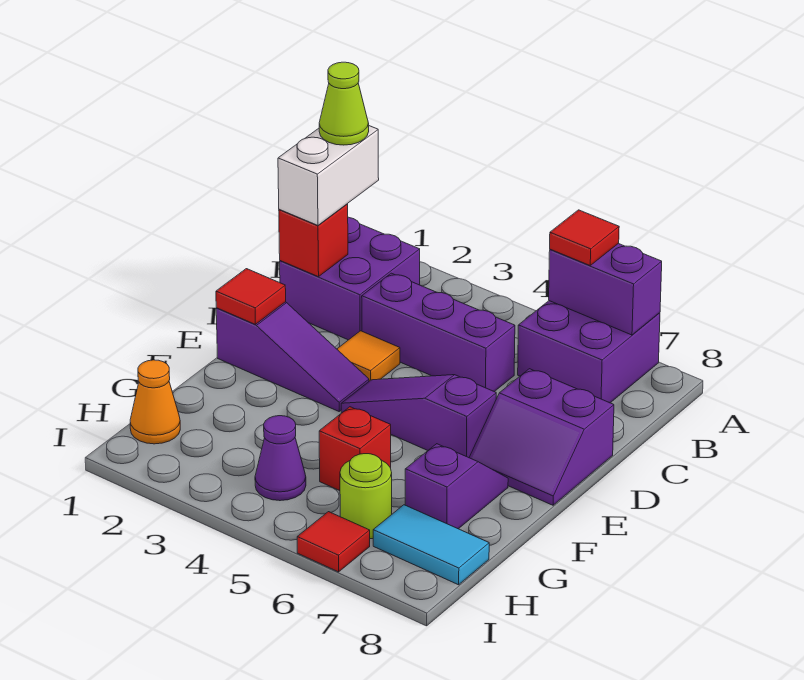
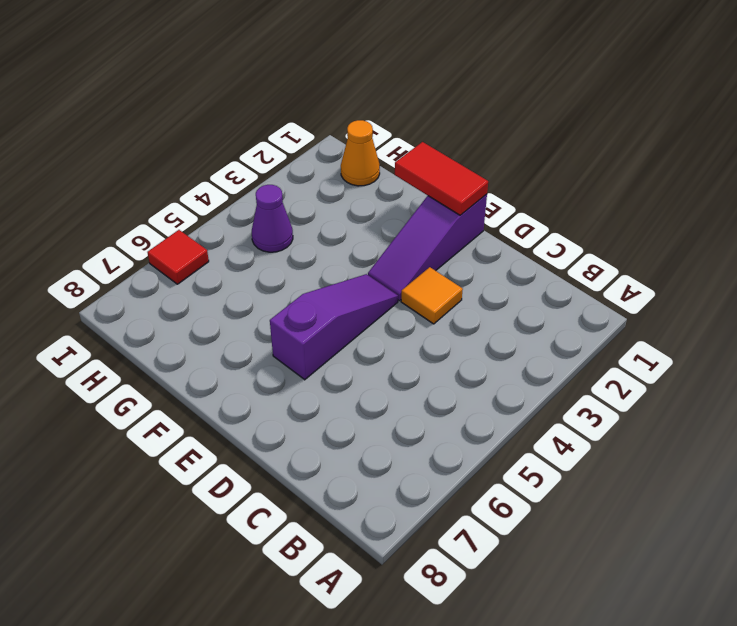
red 1x2 tile [395,142,488,215] -> red 1x1 tile [216,269,286,324]
none -> purple 2x2 brick [518,301,660,403]
none -> purple 2x2 brick [280,217,420,340]
none -> purple 1x3 brick [362,273,515,392]

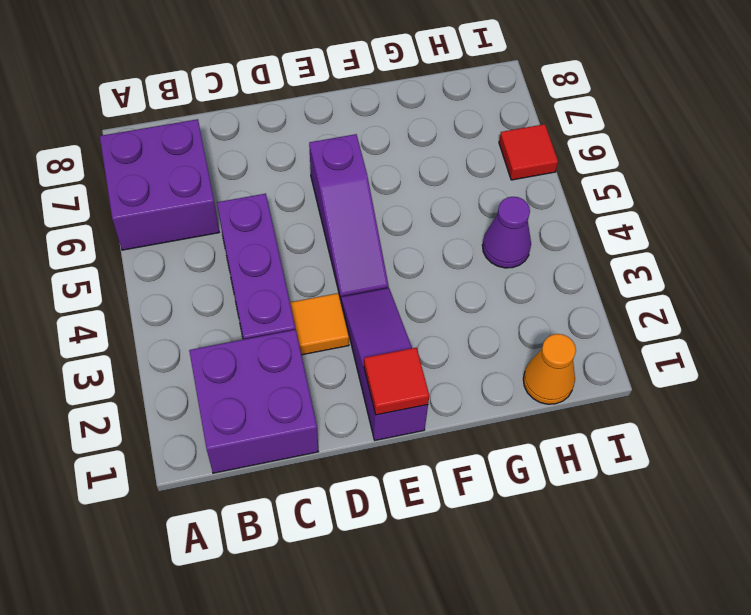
none -> purple 2x2 slope [469,369,614,505]
none -> purple 1x2 slope [405,444,508,529]
none -> red 1x1 brick [319,407,391,491]

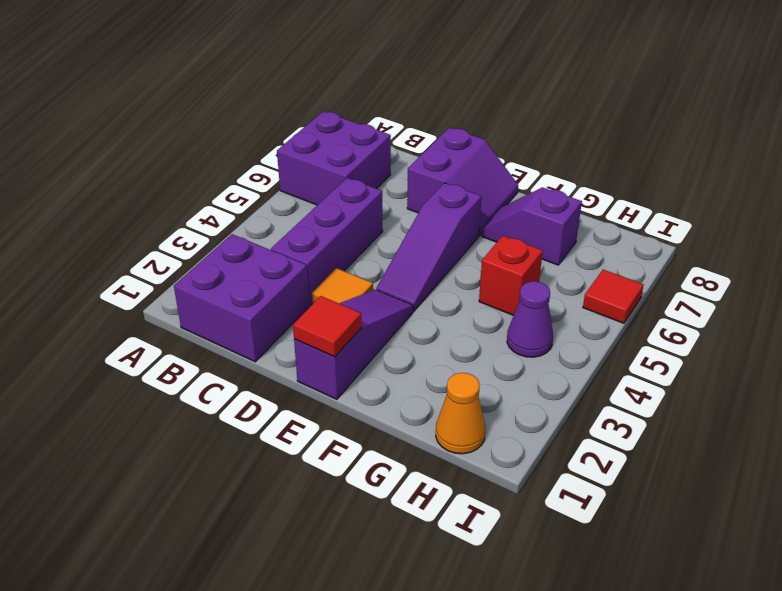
none -> lime 1x1 round brick [340,454,392,539]
none -> cyan 1x2 tile [373,505,489,585]
none -> purple 1x2 brick [549,244,662,335]

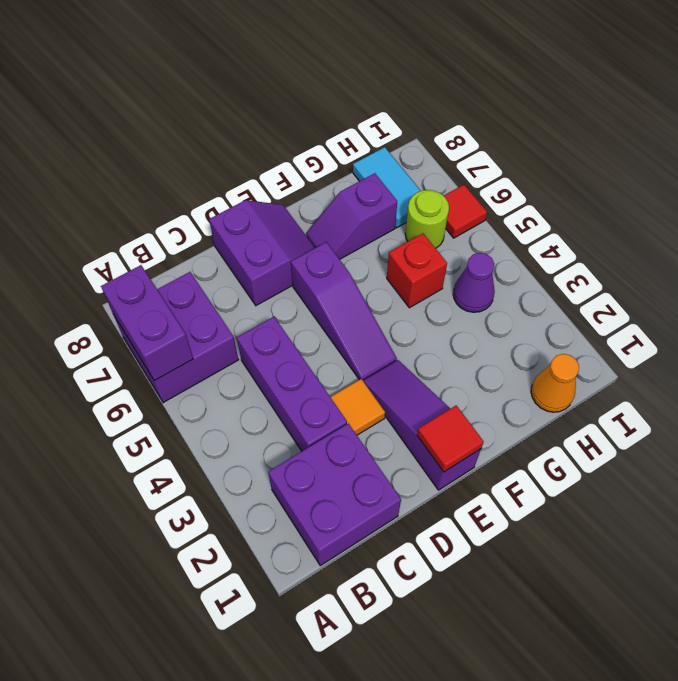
none -> red 1x1 brick [279,204,348,277]
none -> red 1x1 tile [550,210,619,265]
none -> white 1x2 brick [278,126,379,225]

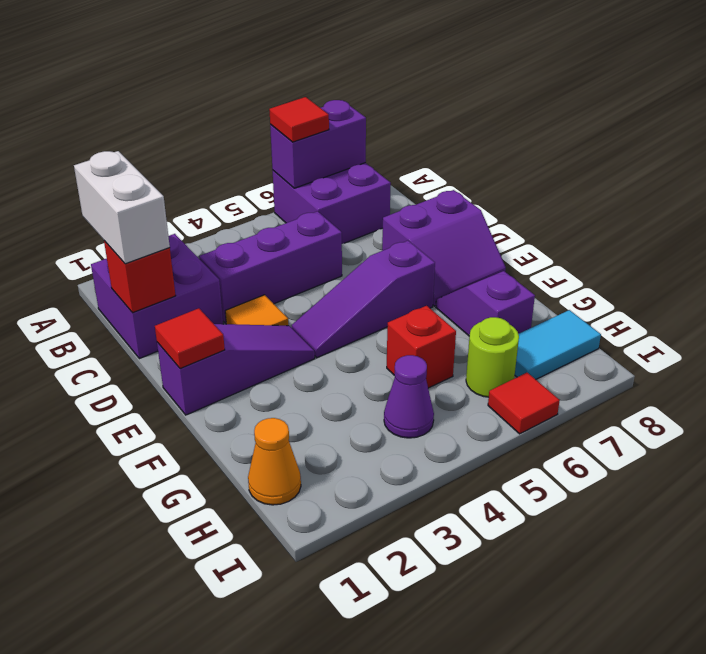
none -> lime 1x1 cone [319,62,369,145]

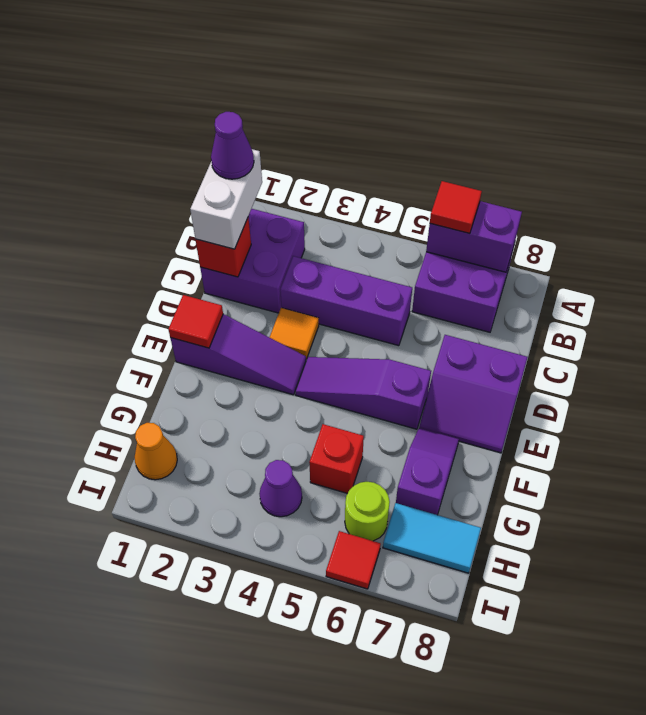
purple 1x1 cone [211,112,254,179] -> lime 1x1 cone [319,62,369,145]

